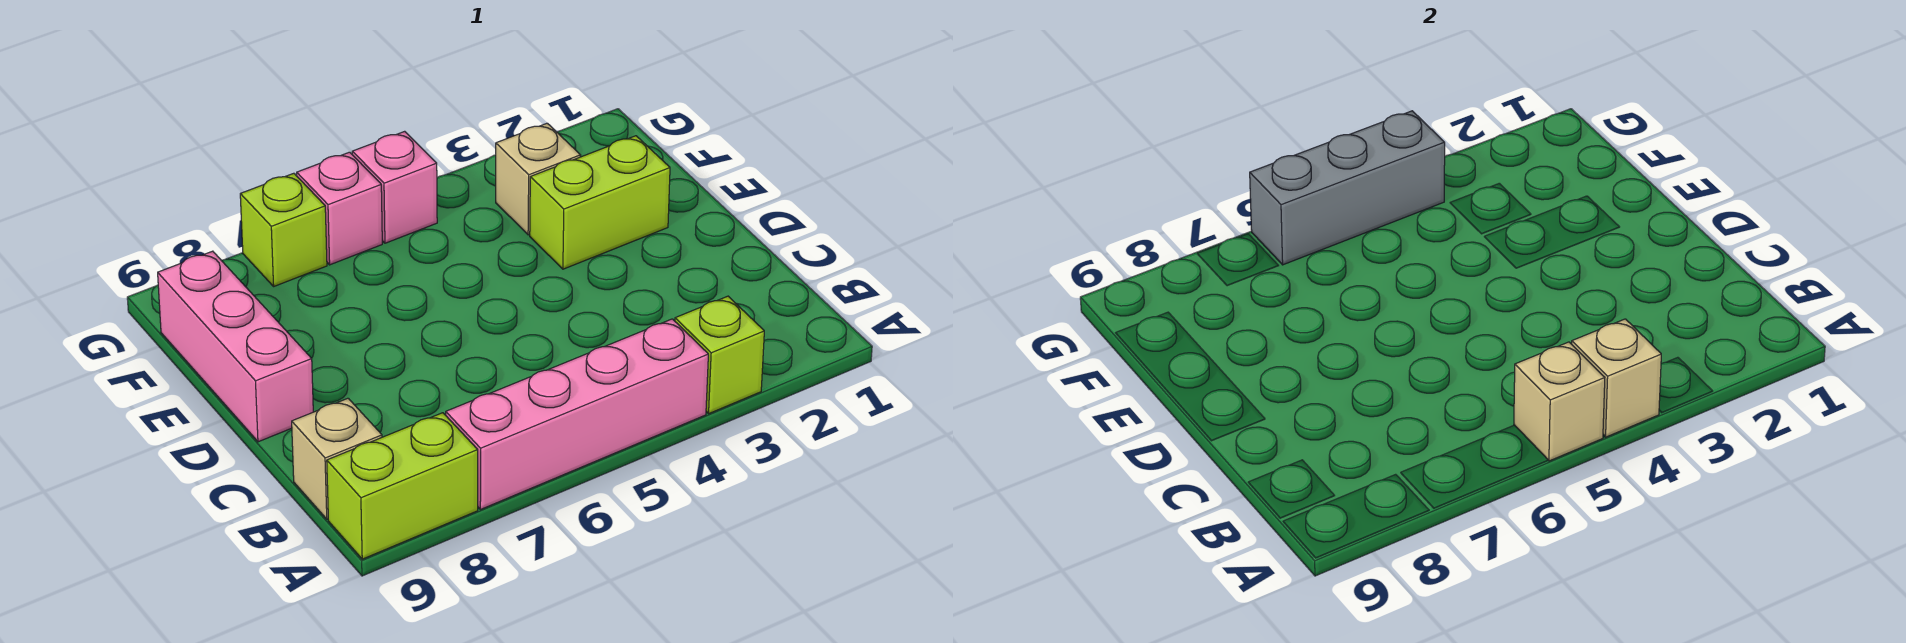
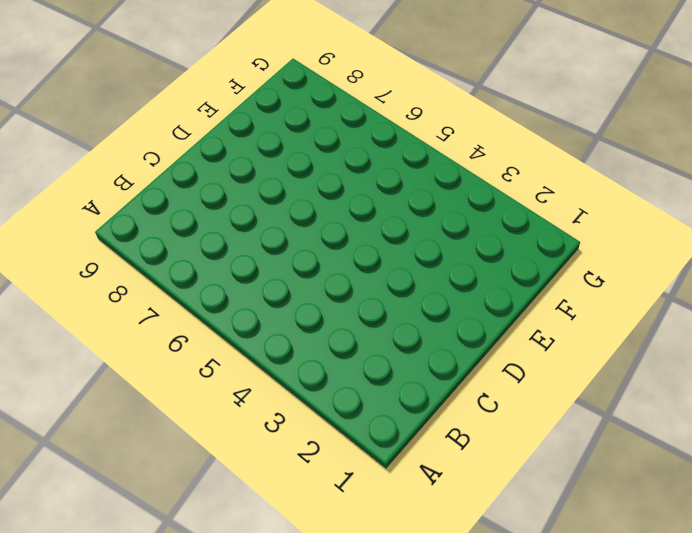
none -> lime 1x1 brick [675,296,764,413]
none -> pink 1x4 brick [446,319,708,510]
none -> lime 1x2 brick [327,413,478,559]

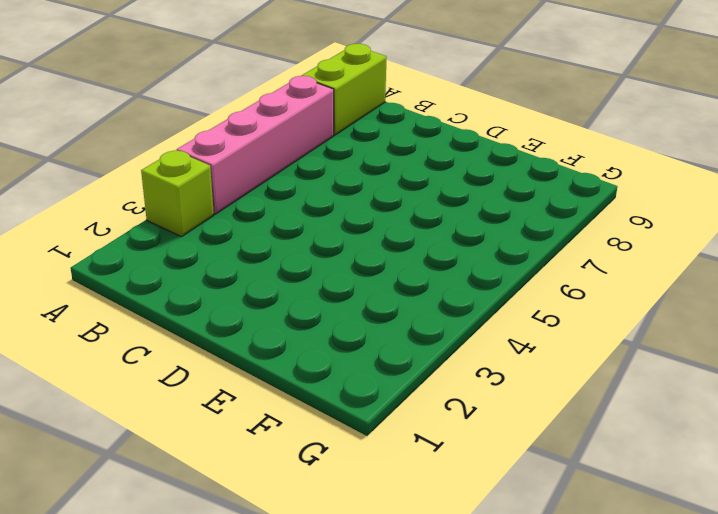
none -> tan 1x1 brick [292,398,382,519]
none -> pink 1x3 brick [158,251,313,442]
none -> lime 1x2 brick [530,136,670,269]

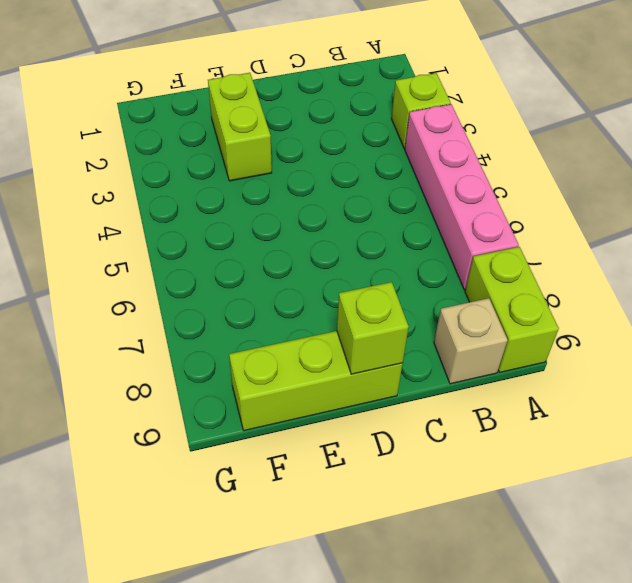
lime 1x3 brick [229,331,402,431] -> pink 1x3 brick [158,251,313,442]
lime 1x1 brick [337,282,409,374] -> lime 1x1 brick moved to [240,173,327,286]
none -> tan 1x1 brick [496,123,581,235]
none -> pink 1x1 brick [352,131,437,243]
none -> pink 1x1 brick [297,152,382,265]

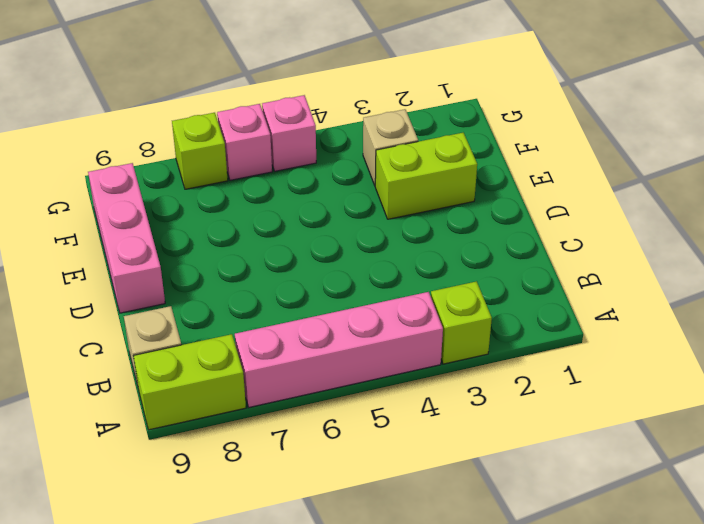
none -> tan 1x1 brick [1572,319,1661,437]
none -> tan 1x1 brick [1514,342,1605,461]
none -> grey 1x3 brick [1250,111,1445,265]

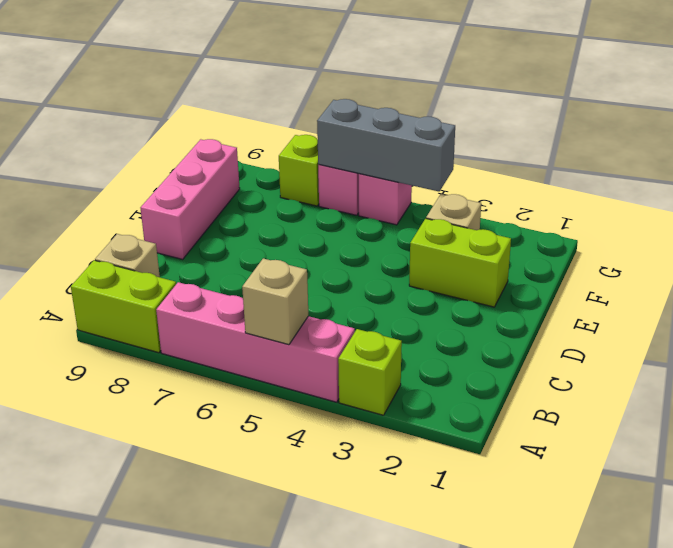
none -> tan 1x1 brick [1572,319,1661,437]

